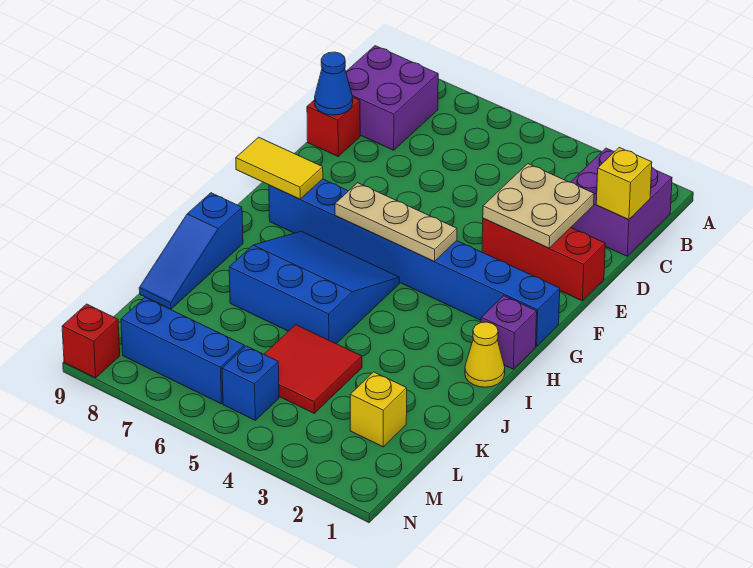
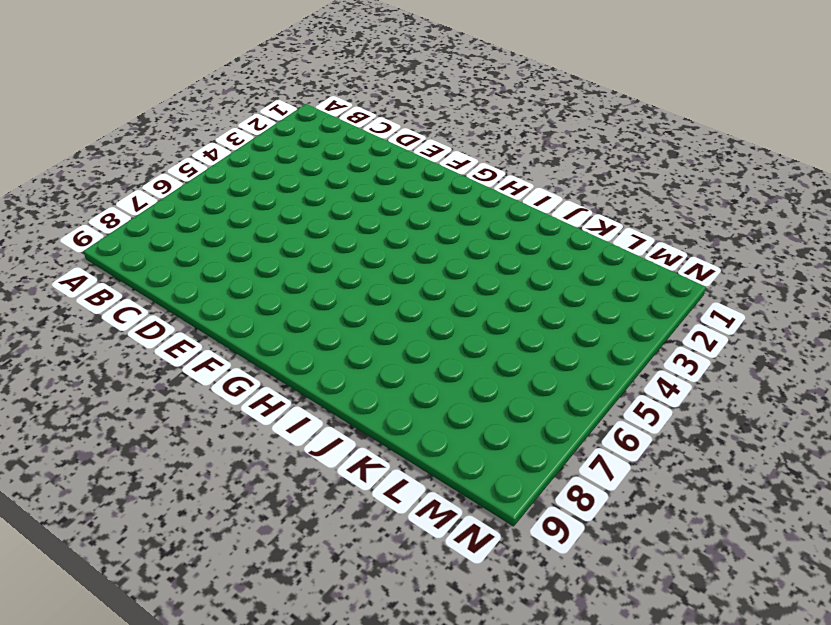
none -> purple 2x2 brick [571,148,672,256]
none -> purple 2x2 brick [346,46,438,150]
none -> red 1x1 brick [307,98,360,156]

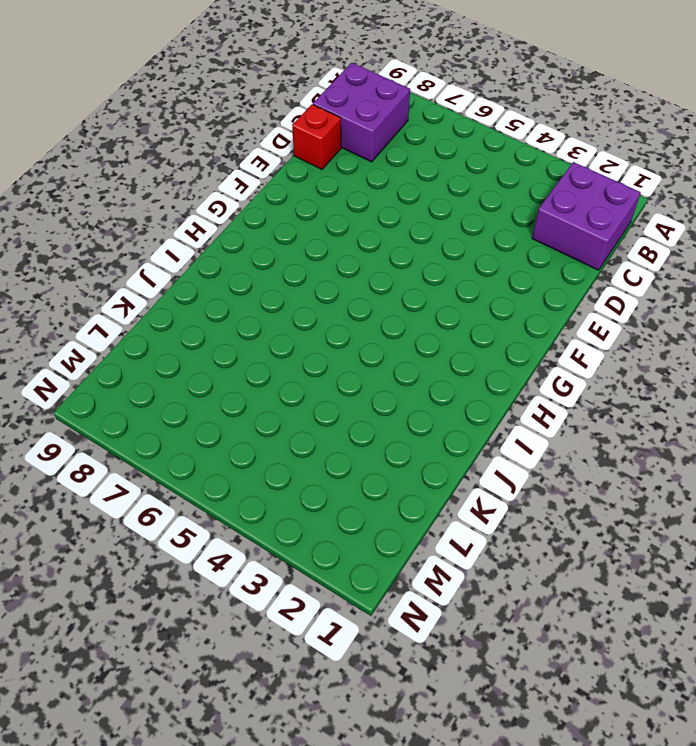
none -> red 1x3 brick [482,218,605,301]
none -> blue 1x8 brick [269,179,560,346]
none -> purple 1x1 brick [481,296,537,369]

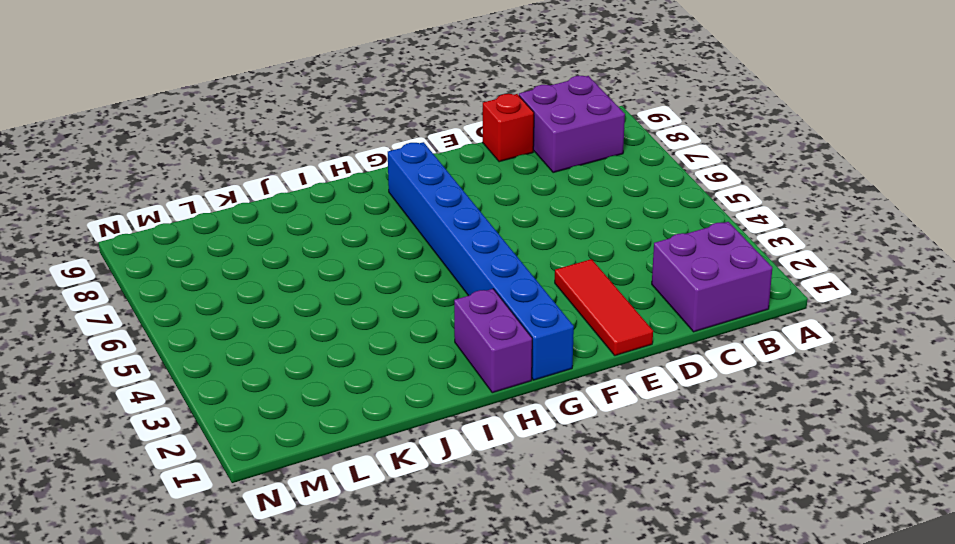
red 1x3 tile [555,259,653,356] -> red 1x3 brick [482,218,605,301]
purple 1x2 brick [454,289,532,393] -> purple 1x1 brick [481,296,537,369]
none -> blue 3x3 slope [229,231,399,344]
none -> yellow 1x1 cone [465,322,505,387]
none -> blue 1x3 slope [139,193,243,309]

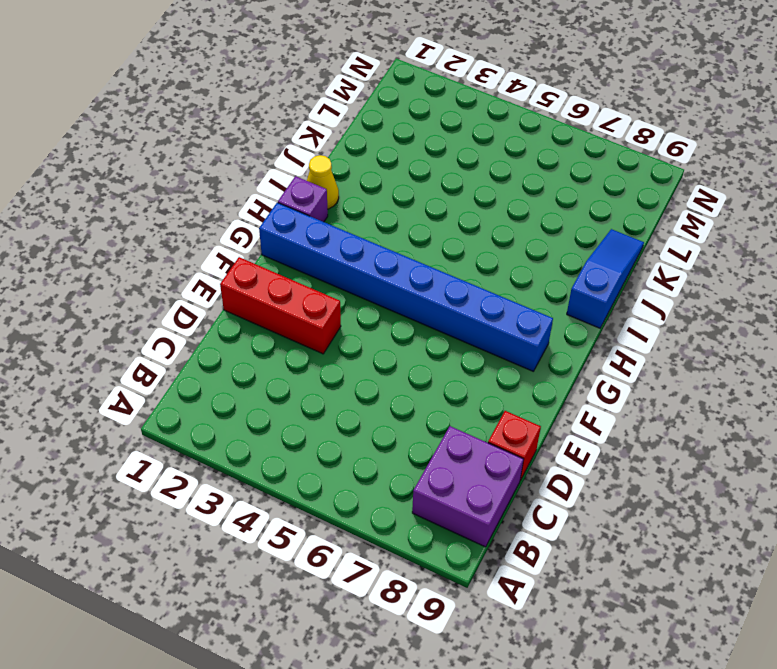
none -> purple 2x2 brick [571,148,672,256]
none -> blue 3x3 slope [229,231,399,344]
none -> red 2x2 tile [264,325,362,413]

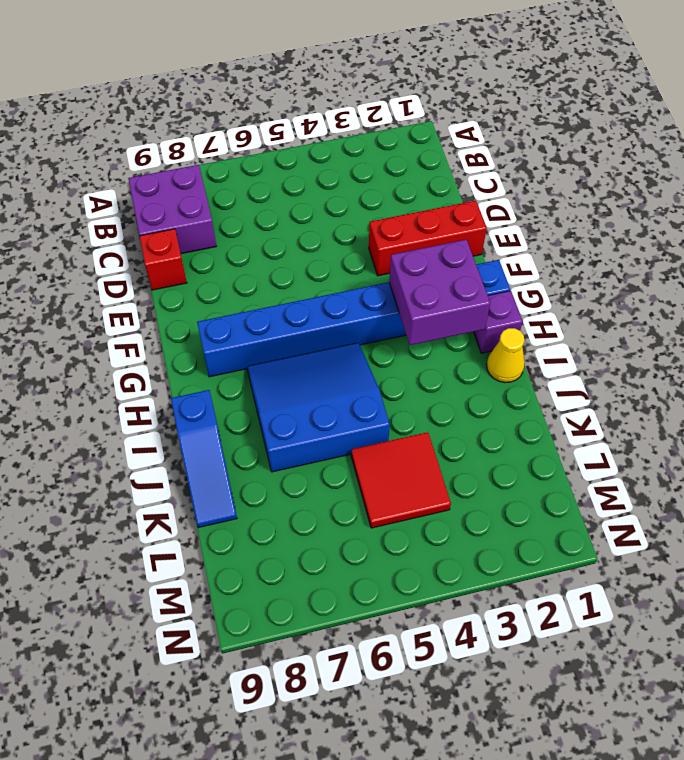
purple 2x2 brick [389,240,490,345] -> purple 2x2 brick moved to [571,148,672,256]
none -> yellow 1x1 brick [350,372,407,447]
none -> blue 1x1 brick [222,346,279,420]
none -> blue 1x3 brick [121,297,244,404]

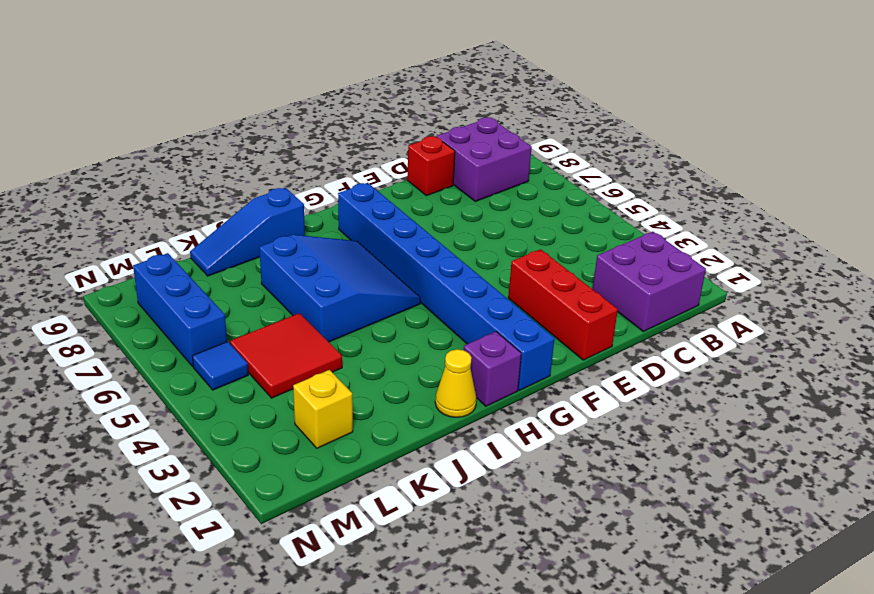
blue 1x1 tile [192,342,248,390] -> blue 1x1 brick [222,346,279,420]
none -> red 1x1 brick [62,304,120,378]
none -> yellow 1x1 brick [596,148,652,220]
none -> tan 2x2 plate [483,164,594,248]

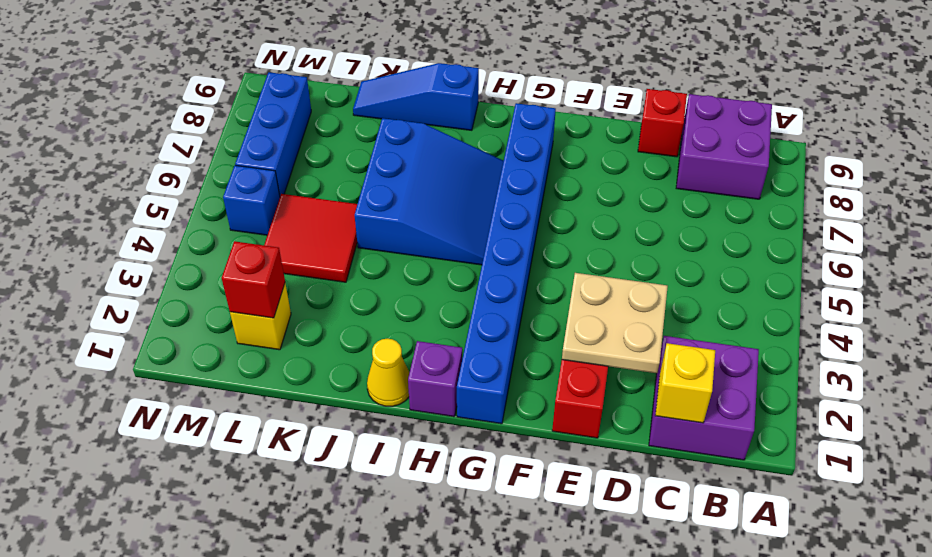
red 1x1 brick [222,241,285,318] -> red 1x1 brick moved to [62,304,120,378]
none -> blue 1x1 cone [315,52,353,115]
none -> tan 1x3 plate [335,183,457,261]
none -> yellow 1x2 tile [236,137,323,199]

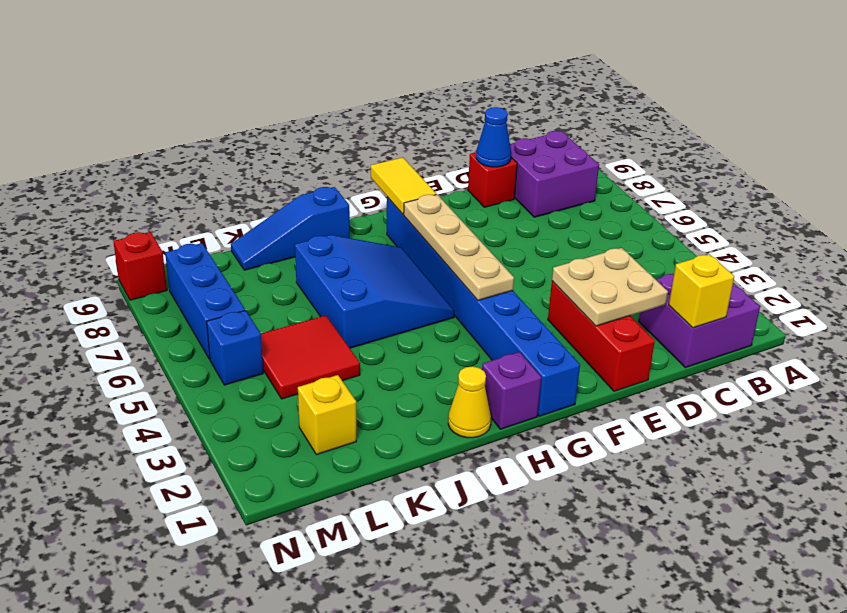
tan 1x4 plate [404,195,514,300] -> tan 1x3 plate [335,183,457,261]

